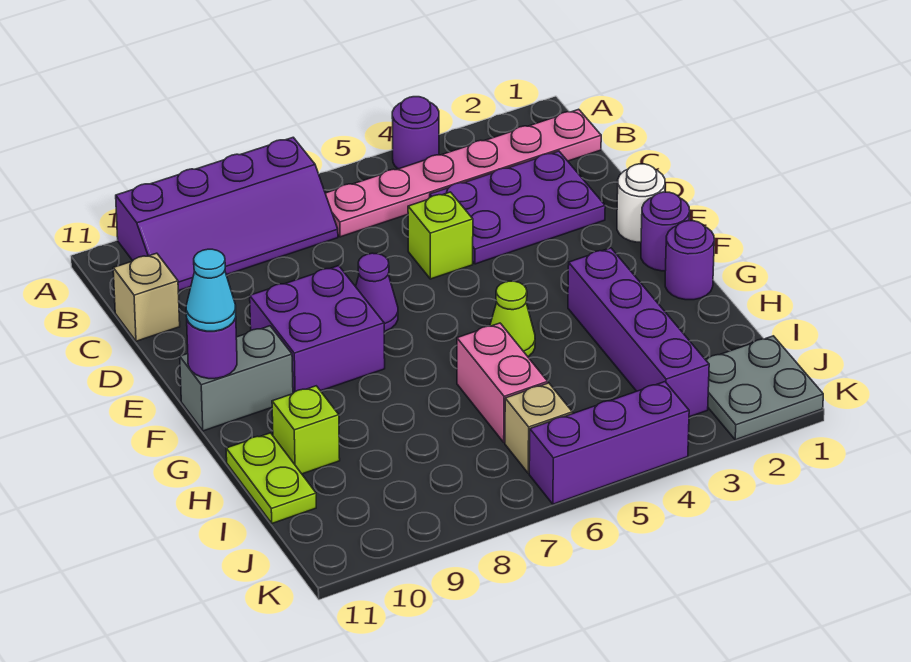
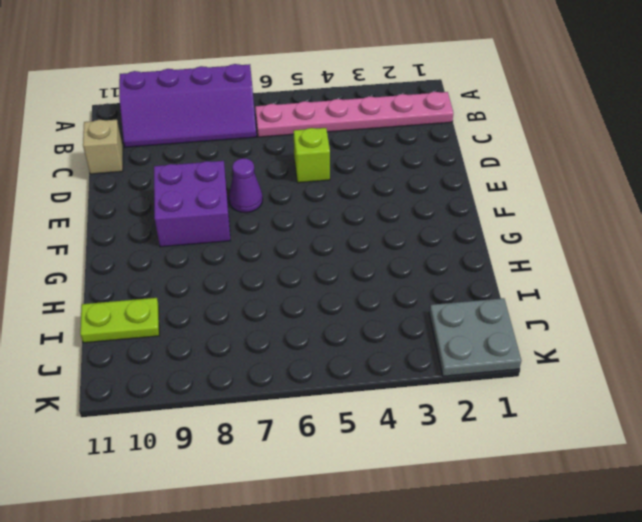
lime 1x2 plate [80,298,159,343] -> lime 1x2 plate turned to [226,433,316,523]
none -> purple 1x1 round brick [392,97,439,169]
none -> purple 2x3 plate [430,151,605,264]
none -> white 1x1 round brick [617,164,665,242]

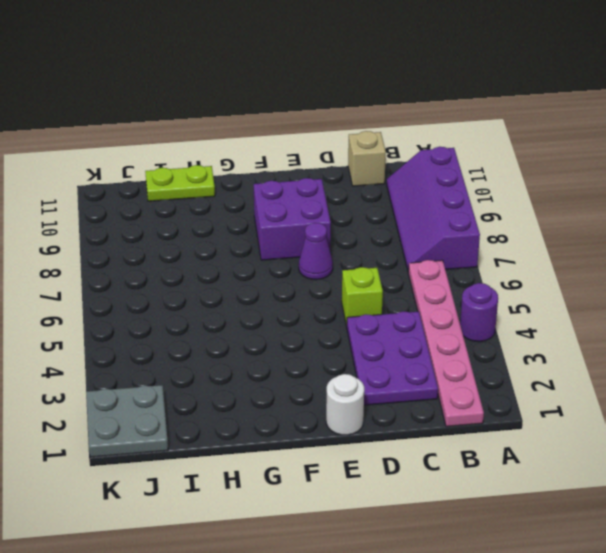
none -> purple 1x1 round brick [641,192,690,271]
none -> grey 1x2 brick [180,326,293,431]
none -> purple 1x1 round brick [665,221,714,300]

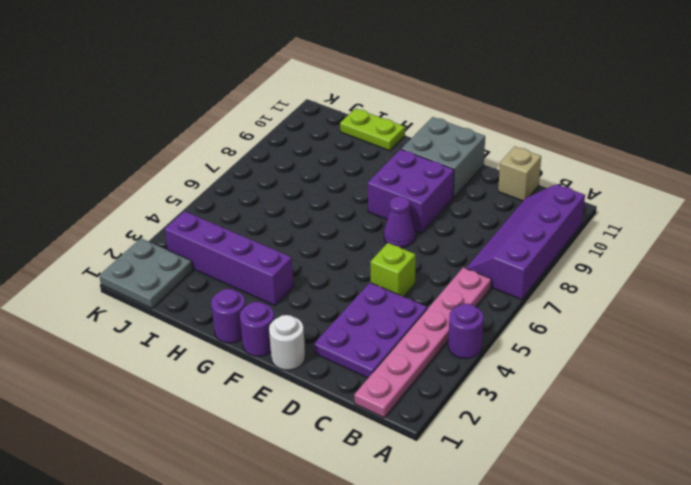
grey 2x2 brick [401,117,485,198] -> grey 1x2 brick [180,326,293,431]
none -> lime 1x1 cone [490,281,535,357]
none -> pink 1x2 brick [457,323,548,443]
none -> lime 1x1 brick [272,386,340,474]

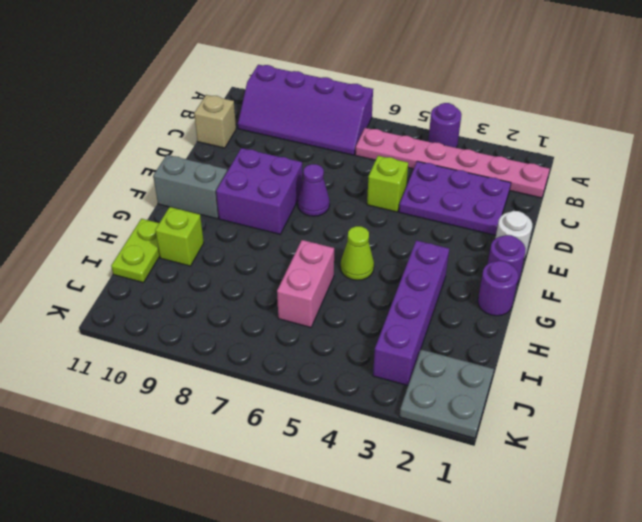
none -> tan 1x1 brick [505,383,573,473]
none -> purple 1x3 brick [529,382,689,504]
none -> purple 1x1 round brick [187,318,237,379]

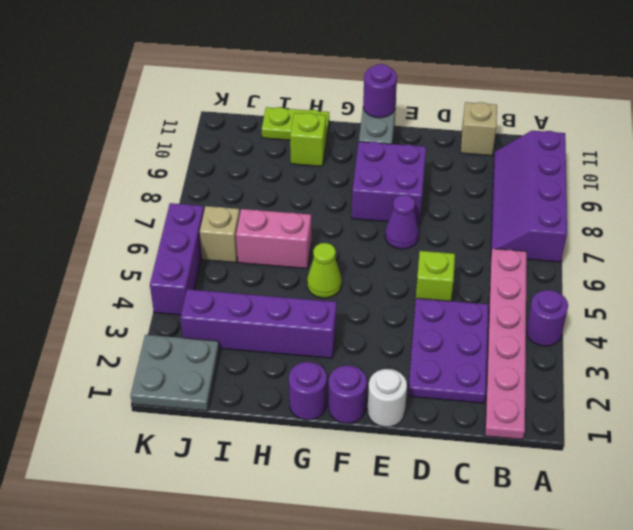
none -> cyan 1x1 cone [186,249,236,331]

